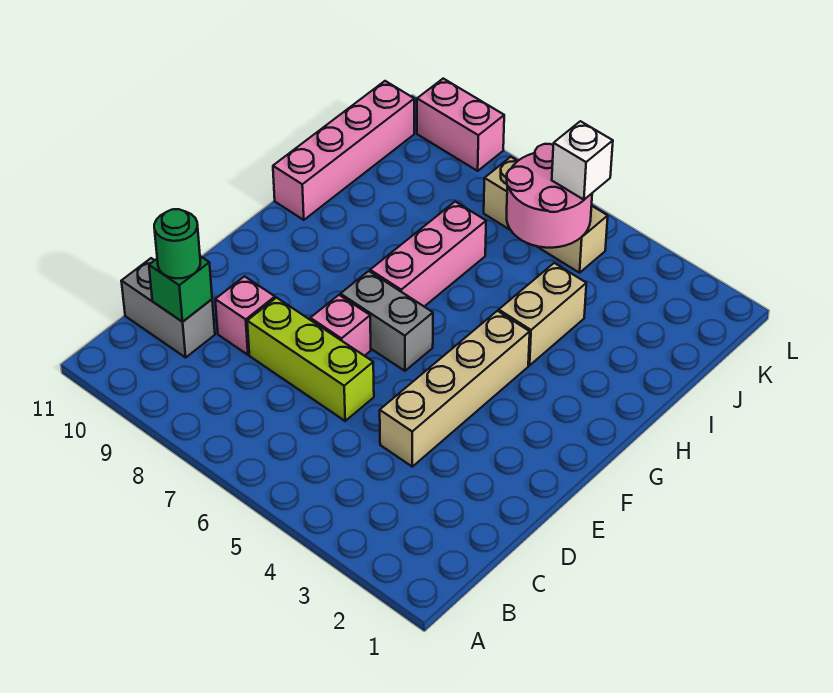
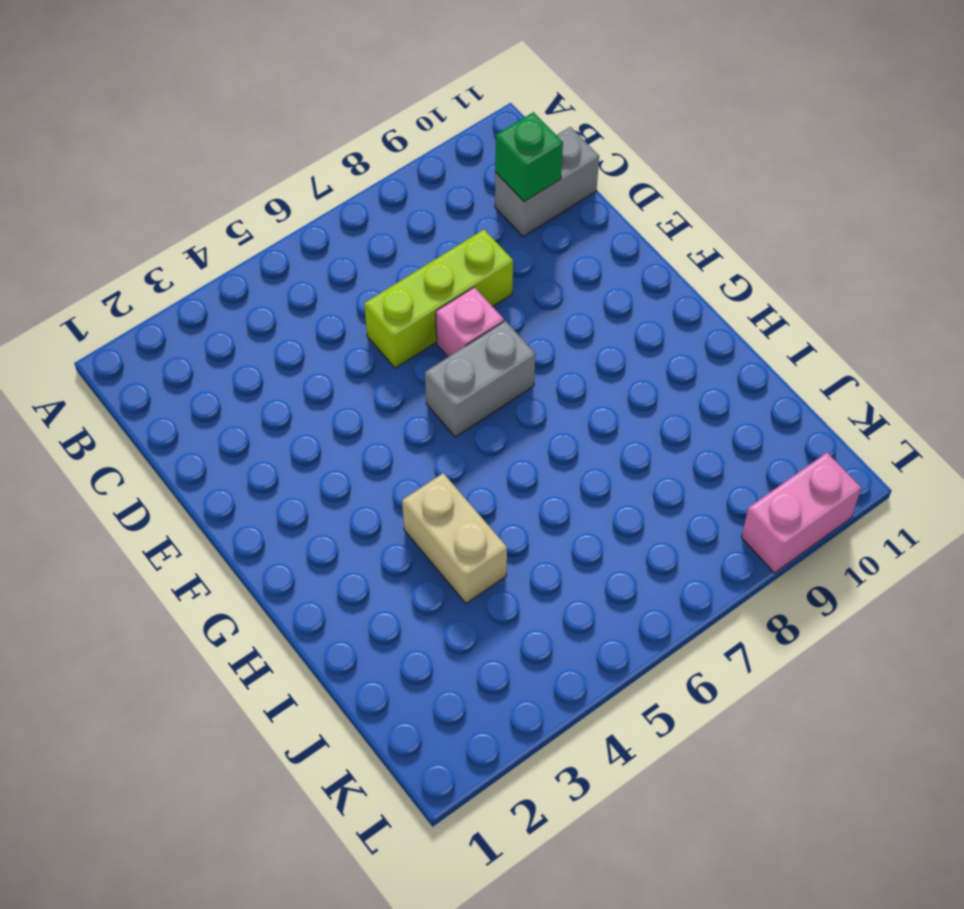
none -> tan 1x4 brick [380,311,530,467]
none -> pink 1x1 brick [215,276,275,355]
none -> pink 1x3 brick [370,202,486,306]

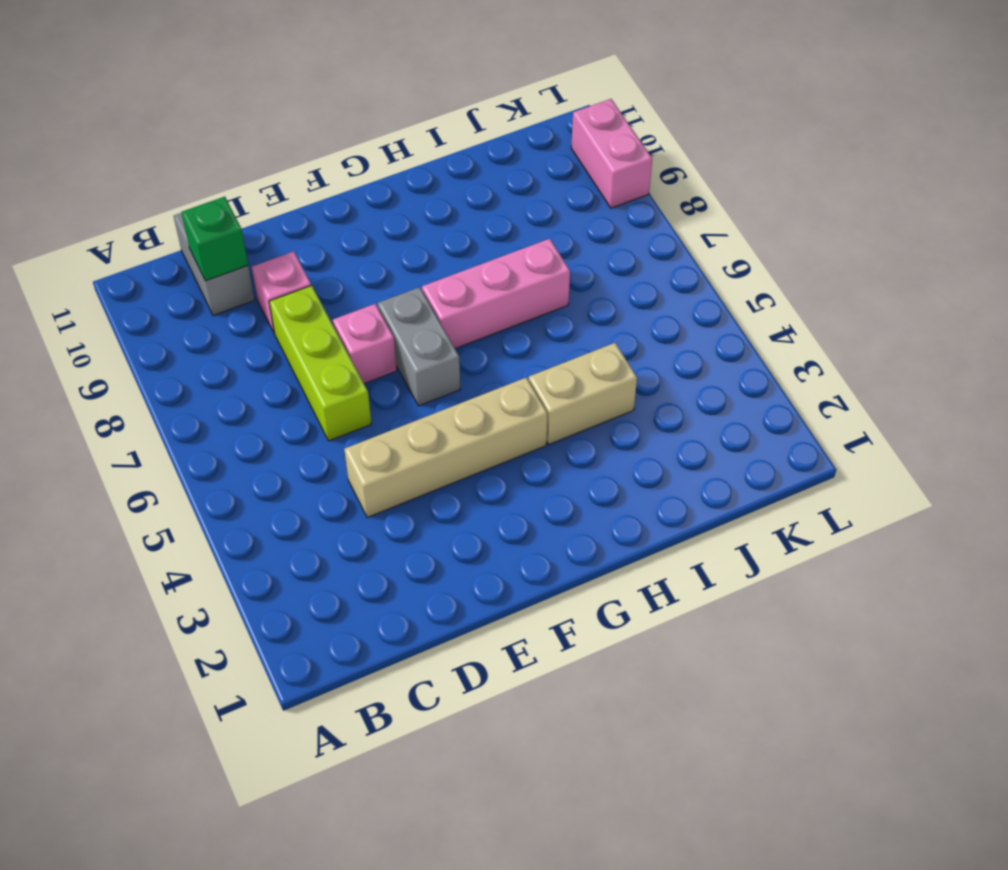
none -> pink 1x4 brick [273,81,414,220]
none -> tan 1x3 brick [484,157,608,273]
none -> pink 2x2 round brick [507,144,592,248]

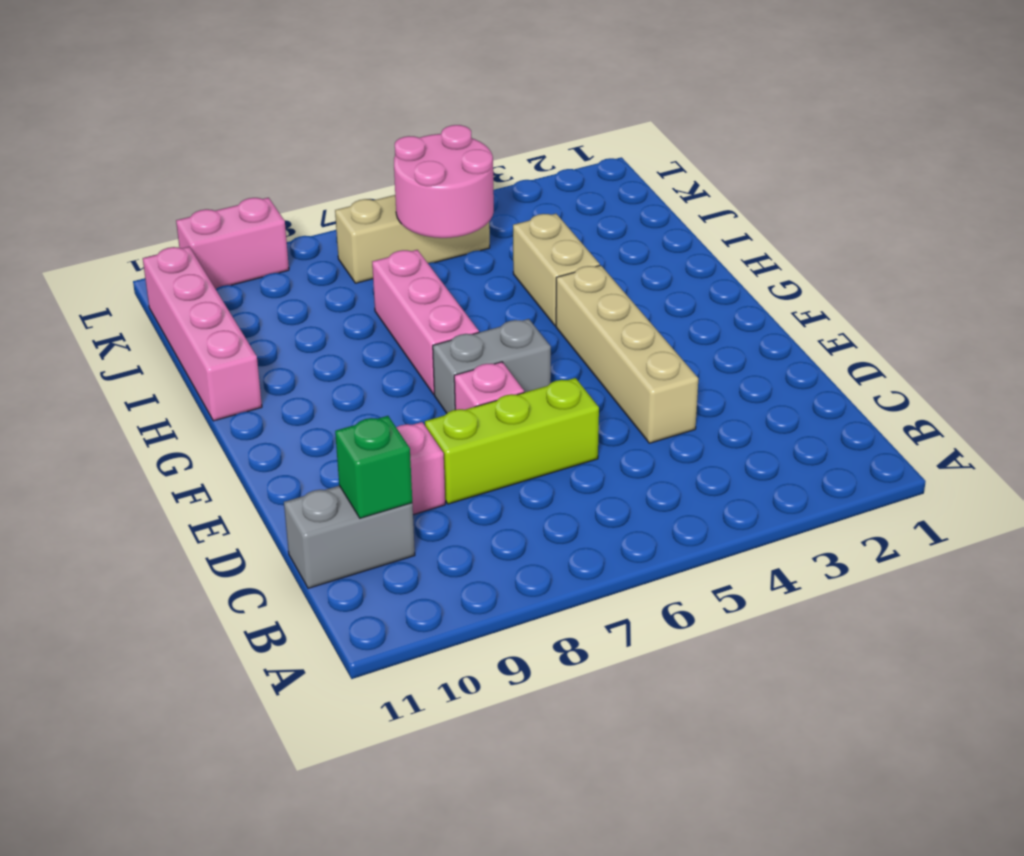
none -> green 1x1 round brick [154,209,200,278]
none -> white 1x1 brick [552,121,613,200]

